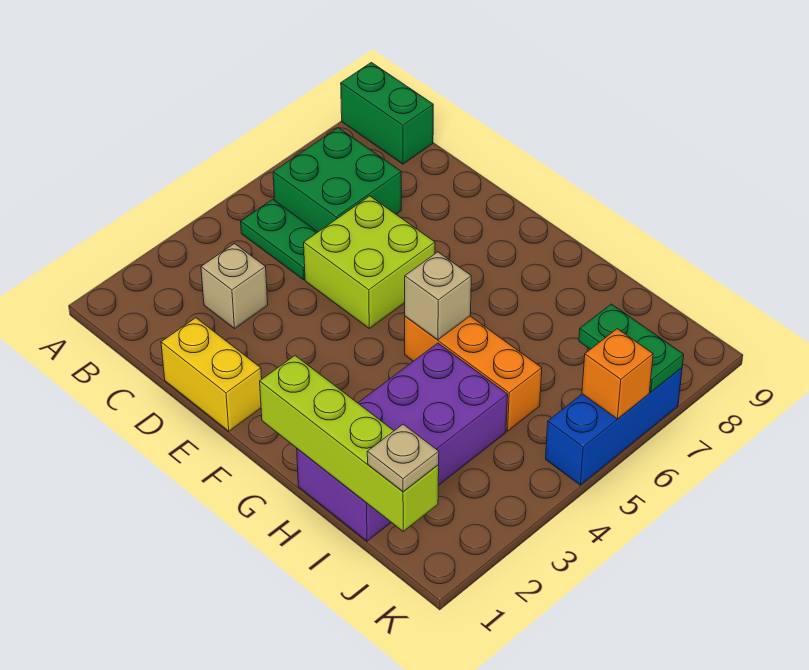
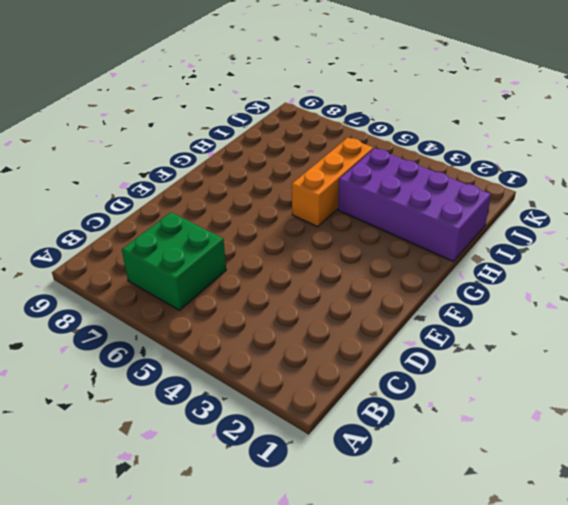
none -> green 1x2 brick [341,62,433,164]
none -> green 1x2 plate [241,199,317,280]
none -> tan 1x1 brick [201,244,268,329]

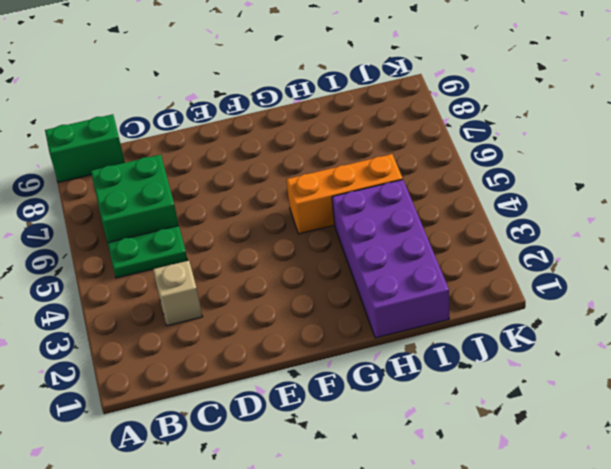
none -> yellow 1x2 brick [161,318,262,431]
none -> lime 2x2 brick [304,196,435,328]
none -> blue 1x3 brick [546,368,682,485]

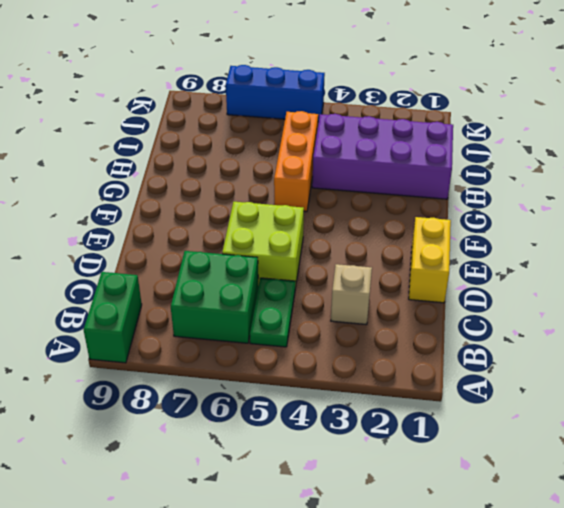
none -> lime 1x4 brick [260,356,439,531]
none -> tan 1x1 brick [405,252,471,340]
none -> green 1x2 plate [579,304,684,392]

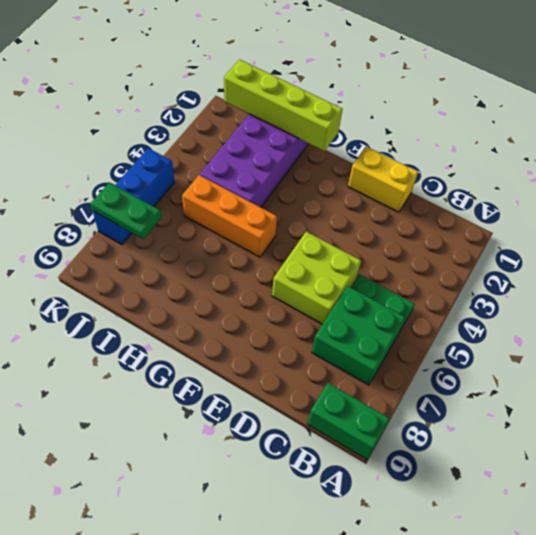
none -> tan 1x1 brick [201,244,268,329]
none -> tan 1x1 brick [405,252,471,340]
none -> orange 1x1 brick [582,329,653,419]

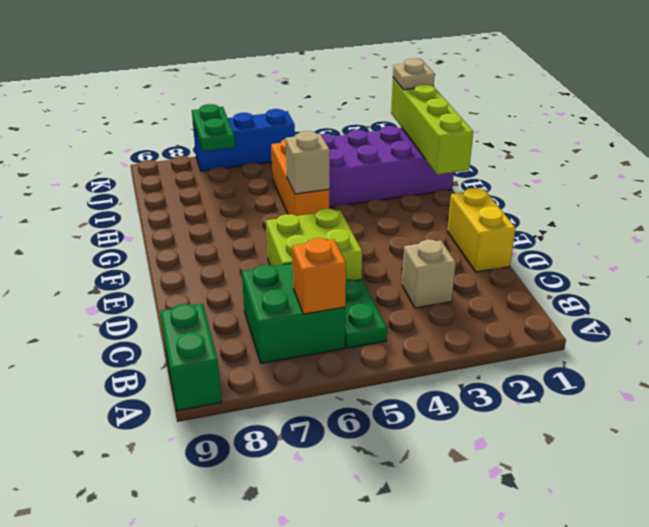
orange 1x1 brick [292,238,346,314] -> orange 1x1 brick moved to [582,329,653,419]

